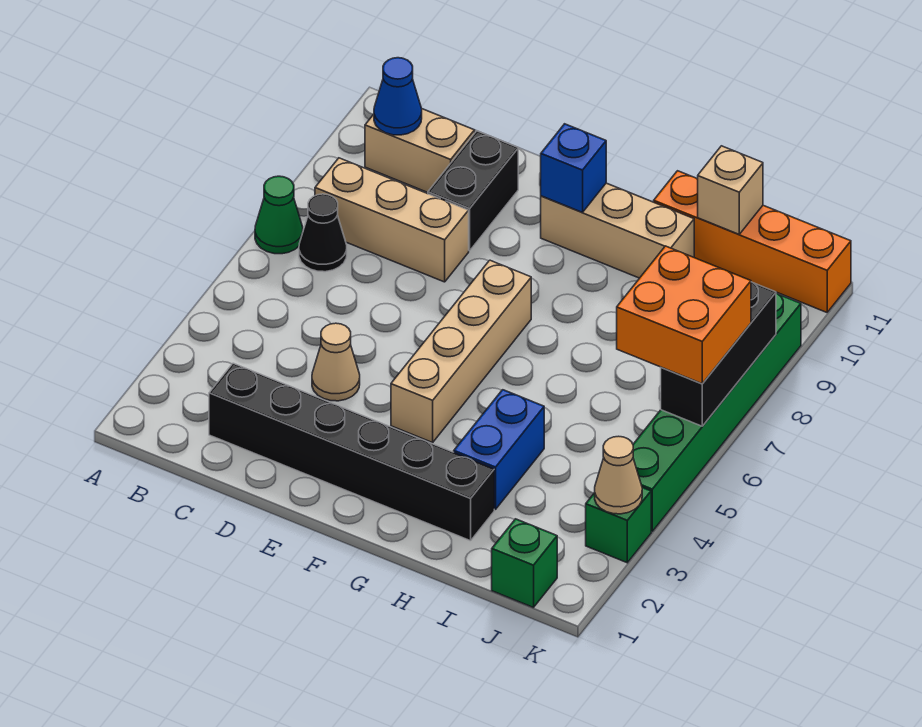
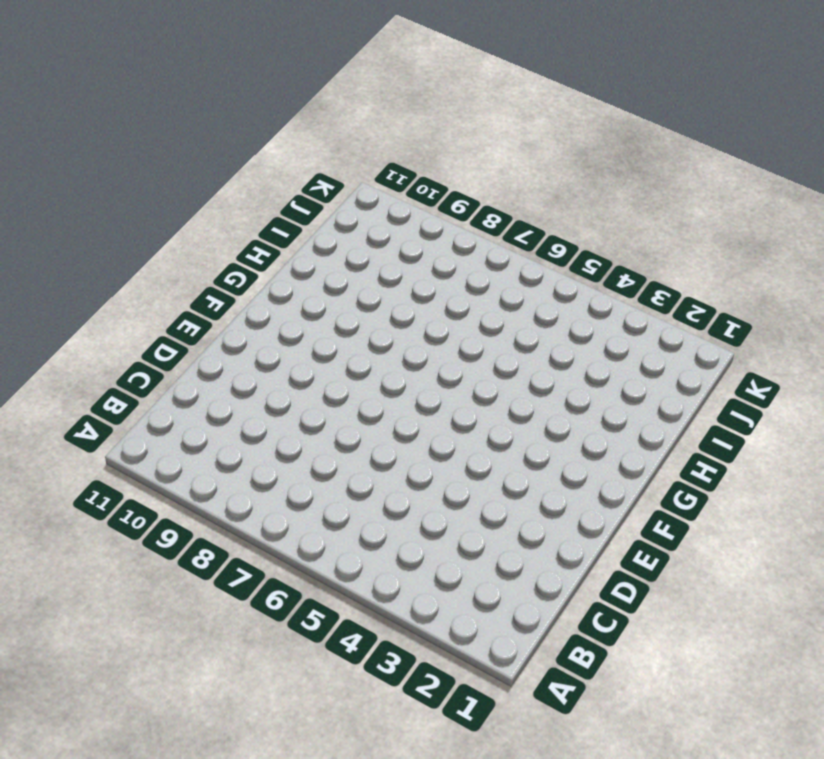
none -> green 1x1 cone [255,176,303,254]
none -> black 1x1 cone [299,194,347,272]
none -> tan 1x3 brick [315,158,469,282]

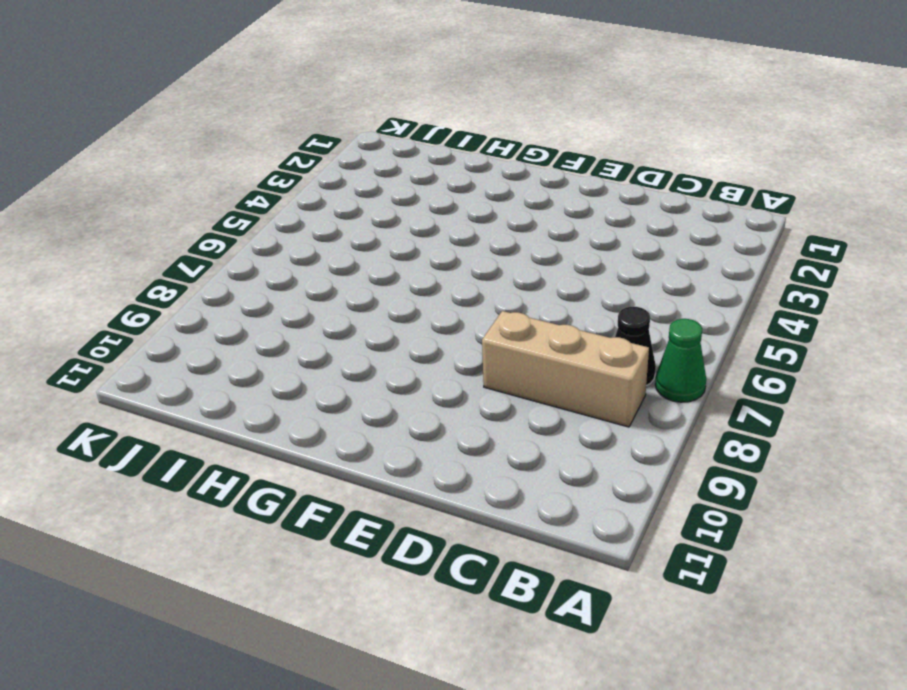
none -> tan 1x2 brick [365,109,475,192]
none -> black 1x6 brick [209,363,494,541]
none -> tan 1x1 cone [312,323,360,401]

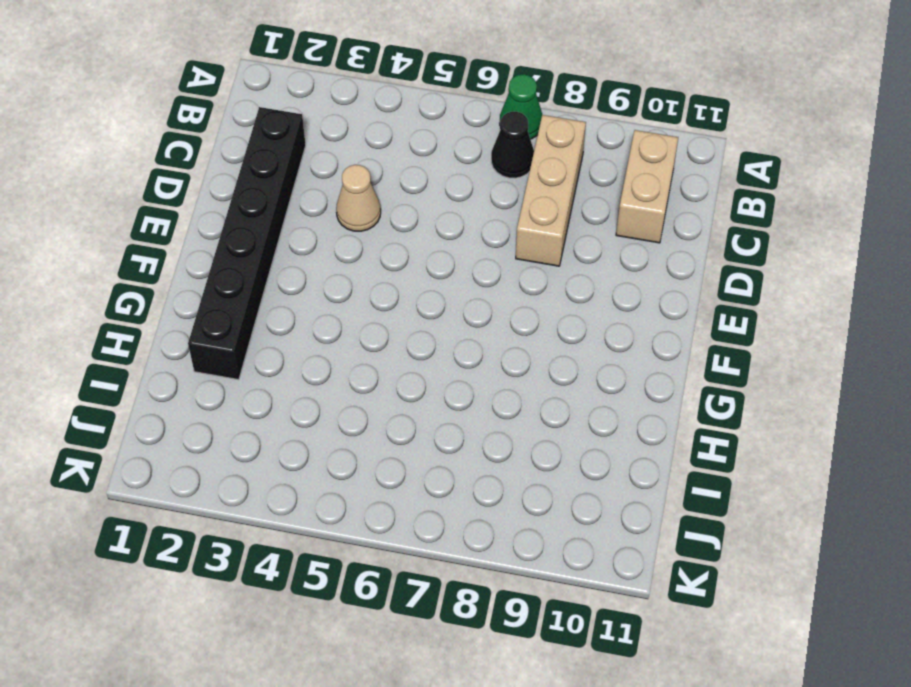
none -> black 1x2 brick [428,131,518,251]
none -> tan 1x4 brick [391,260,531,443]
none -> tan 1x3 brick [541,183,694,278]

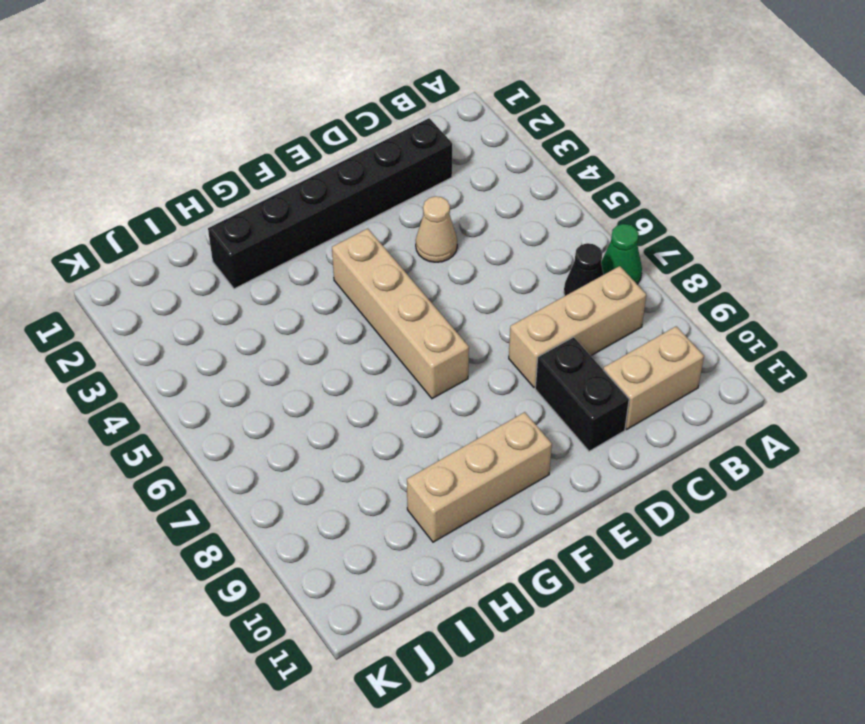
none -> blue 1x2 brick [454,390,544,509]
none -> orange 1x4 brick [654,171,851,312]
none -> green 1x1 brick [492,519,557,608]

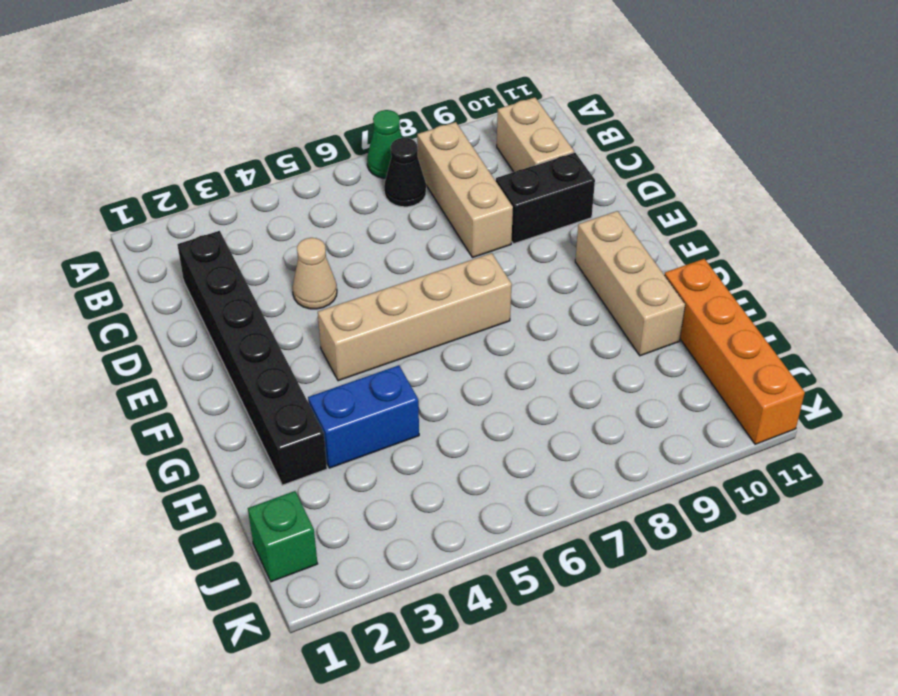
none -> green 1x1 brick [586,488,651,563]
none -> green 1x6 brick [633,293,801,531]
none -> blue 1x1 cone [374,58,422,135]

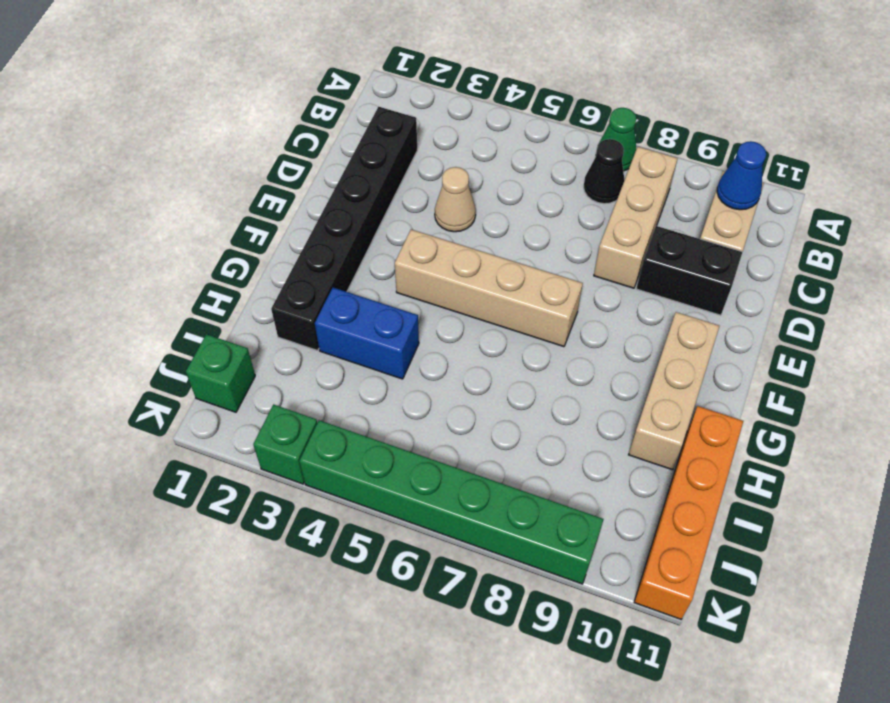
none -> blue 1x1 brick [541,124,606,212]
none -> tan 1x1 brick [698,146,763,234]
none -> tan 1x1 cone [595,436,642,514]

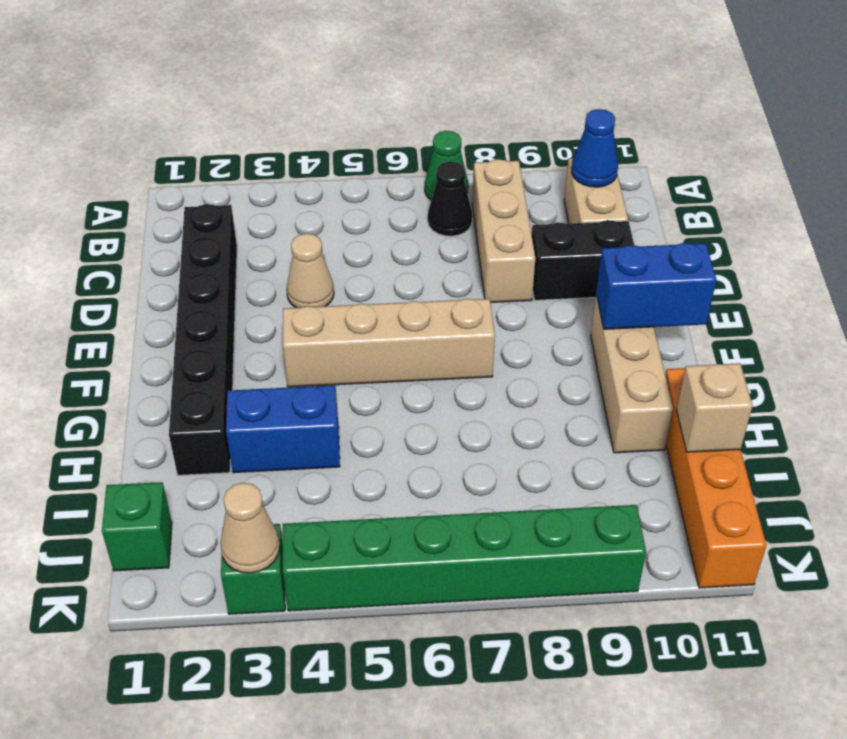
blue 1x2 brick [596,243,716,329] -> blue 1x1 brick [541,124,606,212]
none -> black 1x3 brick [661,282,776,426]
none -> orange 2x2 brick [617,246,751,384]

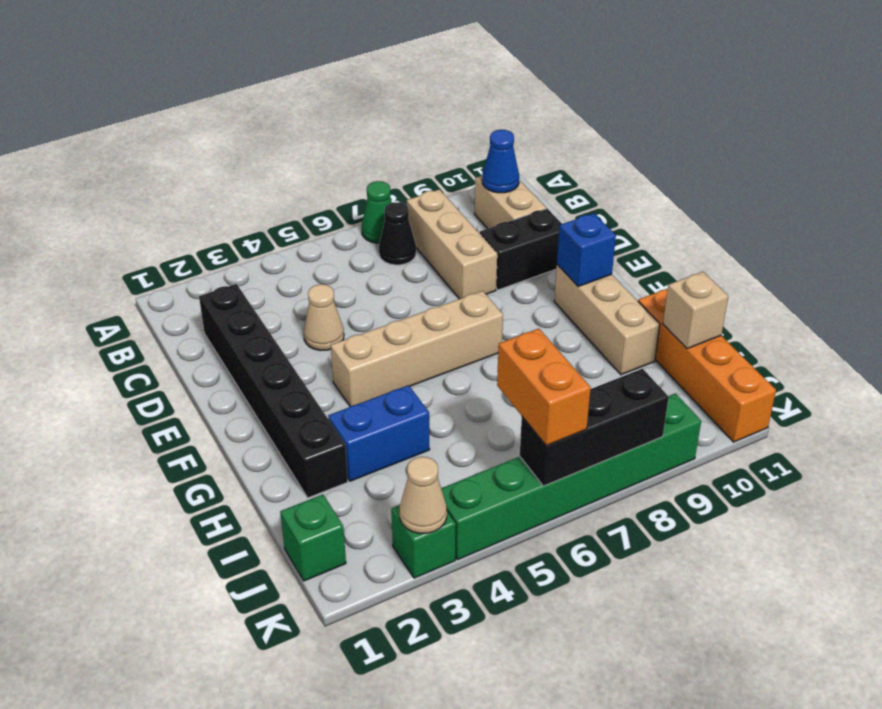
orange 1x2 brick [497,329,591,445] -> orange 2x2 brick [617,246,751,384]

